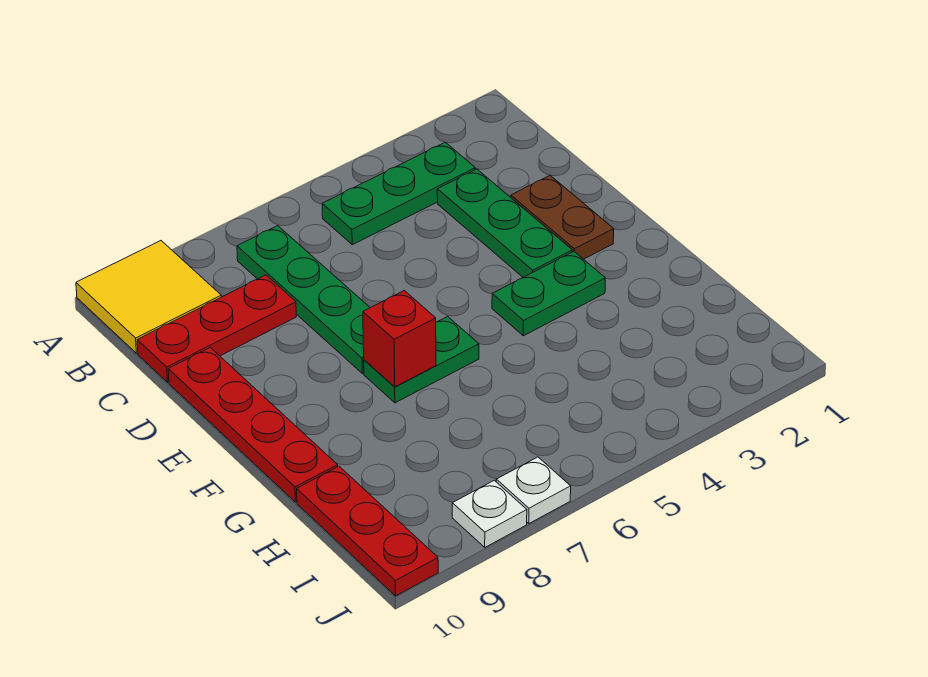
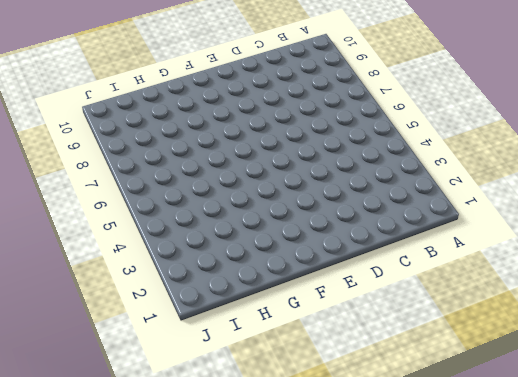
none -> yellow 2x2 tile [76,241,221,353]
none -> green 1x3 plate [322,142,475,245]
none -> green 1x4 plate [237,226,370,373]

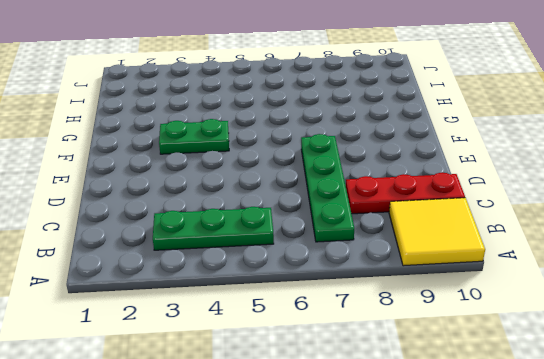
none -> green 1x3 plate [437,169,572,277]
none -> brown 1x2 plate [511,175,614,259]
none -> red 1x4 plate [168,347,338,502]

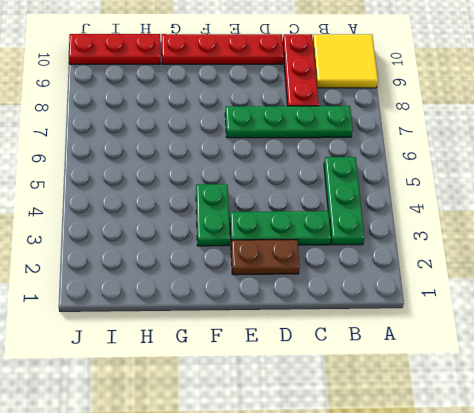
none -> green 1x2 plate [364,317,479,403]
none -> white 1x1 plate [496,457,571,524]
none -> white 1x1 plate [452,480,527,547]

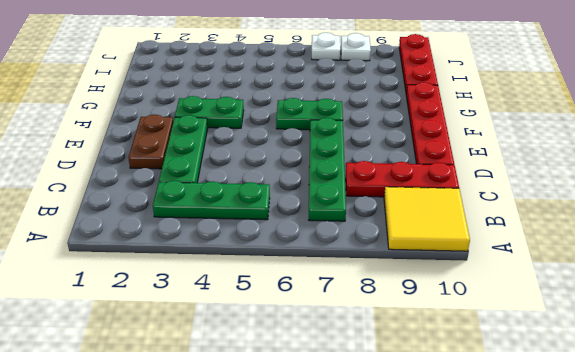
none -> red 1x1 brick [363,291,436,387]

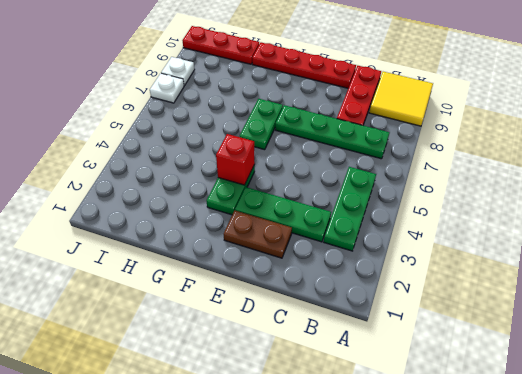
red 1x1 brick [216,134,255,185] -> red 1x1 brick moved to [363,291,436,387]

